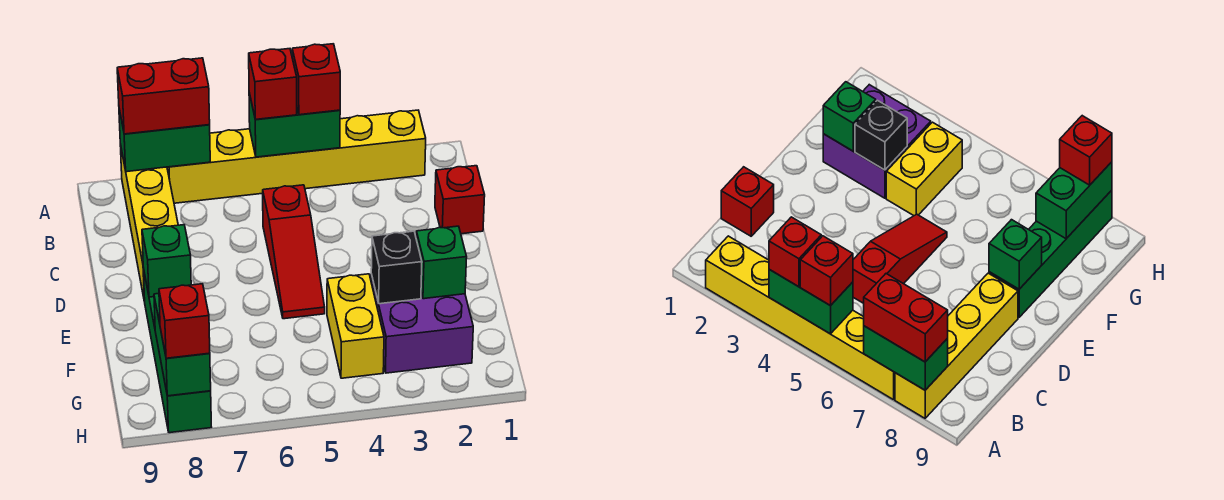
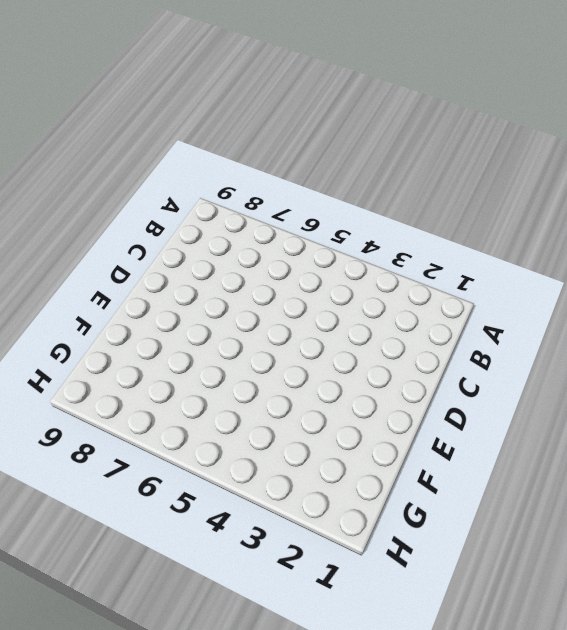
none -> yellow 1x6 brick [167,110,426,203]
none -> yellow 1x4 brick [120,144,178,302]
none -> red 1x1 brick [435,166,485,234]

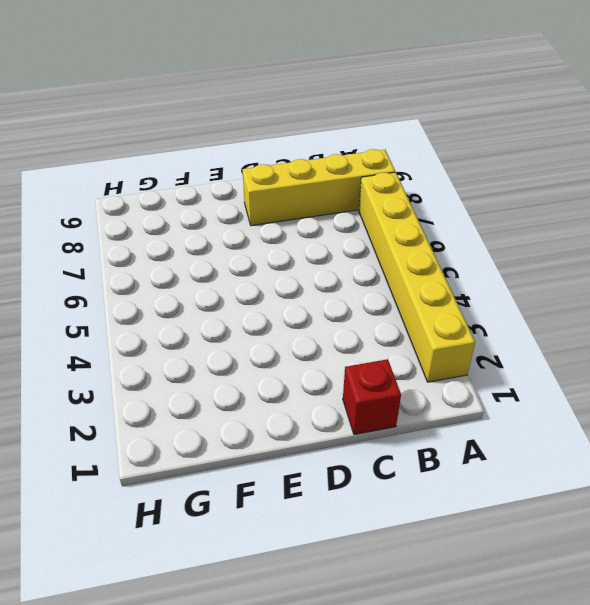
none -> red 1x3 slope [263,185,325,319]
none -> green 1x4 brick [143,268,211,433]
none -> purple 2x2 brick [371,274,473,373]

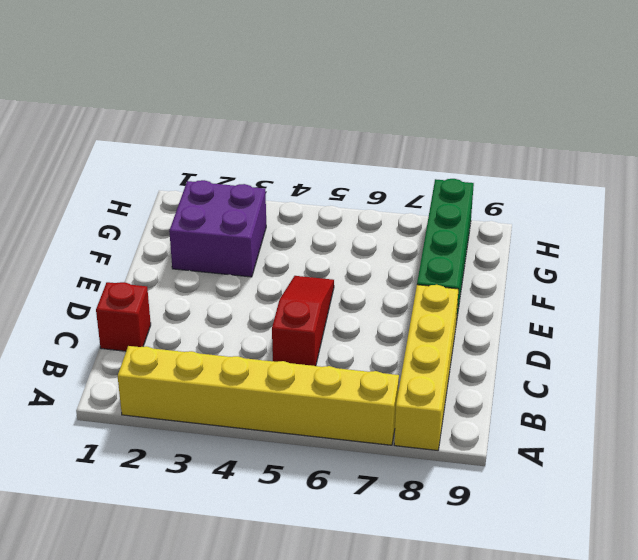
none -> yellow 1x2 brick [327,274,384,378]
none -> green 1x2 brick [249,93,340,157]
none -> green 1x2 brick [119,109,210,172]

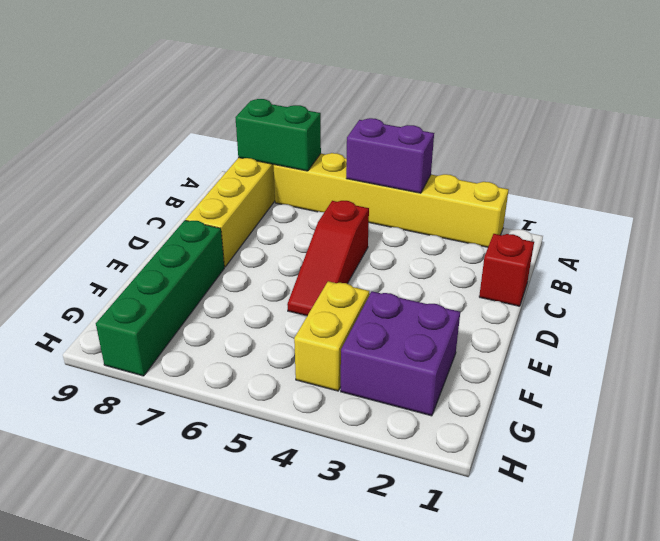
purple 1x2 brick [346,118,434,193] -> green 1x2 brick [249,93,340,157]
none -> green 1x1 brick [142,225,191,297]
none -> green 1x1 brick [416,226,467,299]
none -> black 1x1 brick [371,231,422,304]

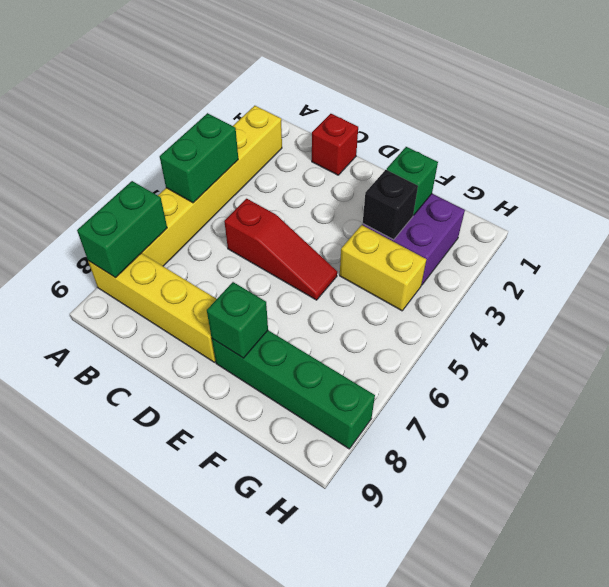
none -> green 1x2 brick [154,293,211,396]
none -> red 1x1 brick [292,44,340,115]
none -> red 1x1 brick [249,49,297,119]

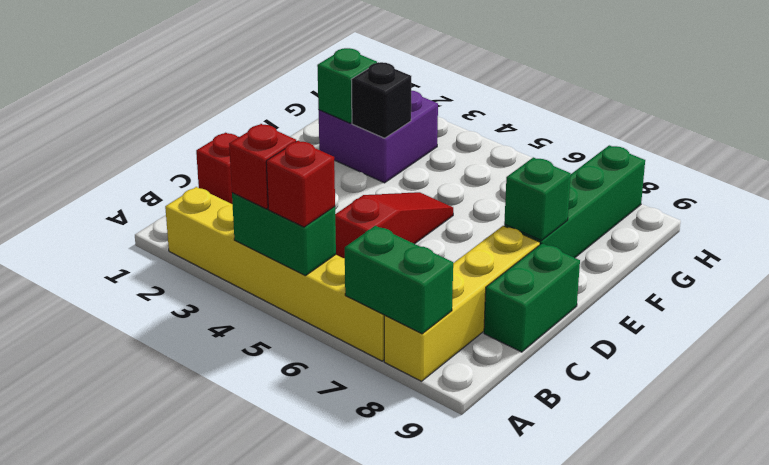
green 1x2 brick [484,243,580,352] -> green 1x2 brick moved to [154,293,211,396]
none -> yellow 1x2 brick [327,274,384,378]
none -> red 1x2 brick [117,58,210,134]
none -> red 1x1 brick [159,284,210,358]

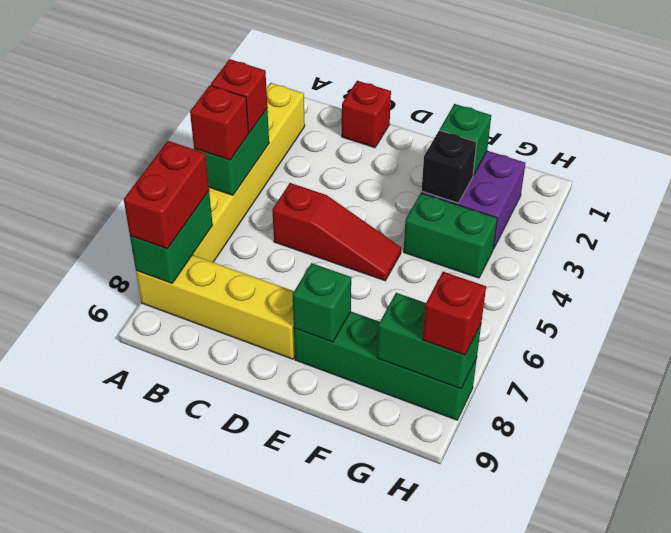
green 1x2 brick [404,193,497,278] -> yellow 1x2 brick [327,274,384,378]

